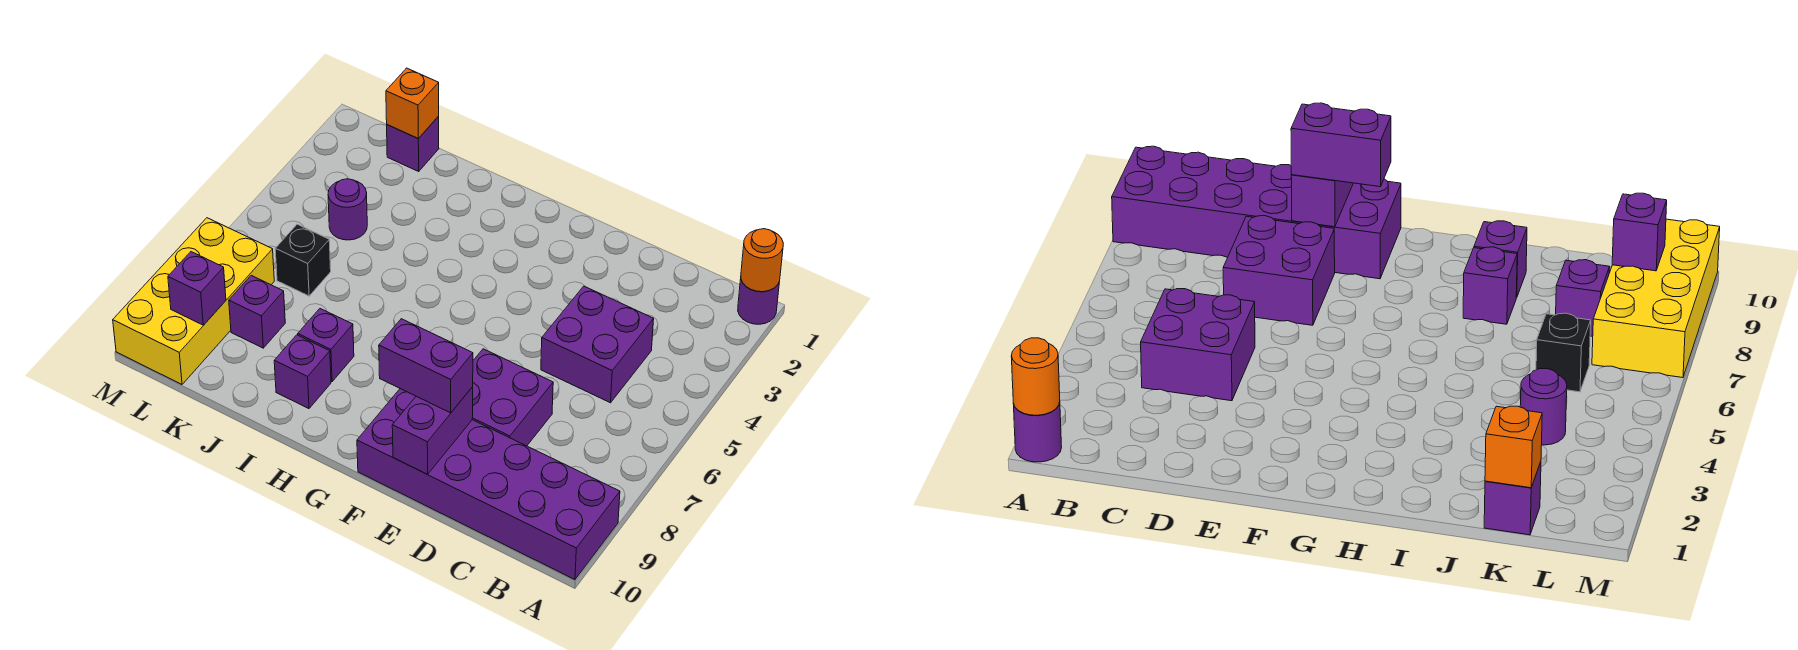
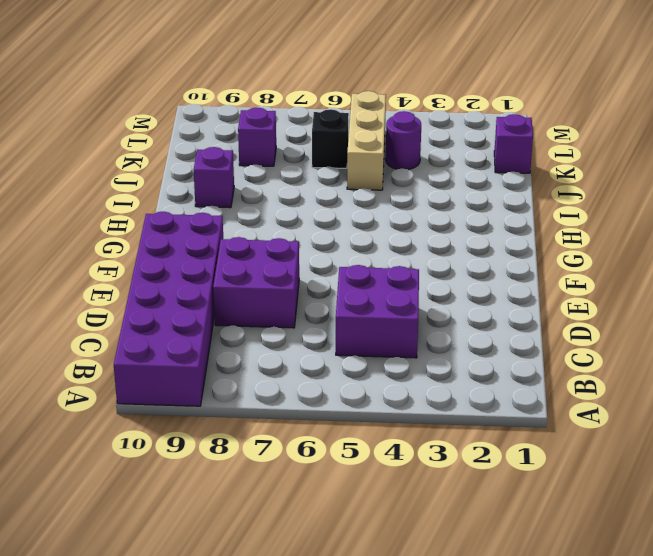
tan 1x3 brick [347,91,386,190] -> none
none -> purple 1x1 round brick [738,279,779,324]
none -> purple 1x1 brick [298,309,354,381]
none -> yellow 2x4 brick [113,218,274,384]

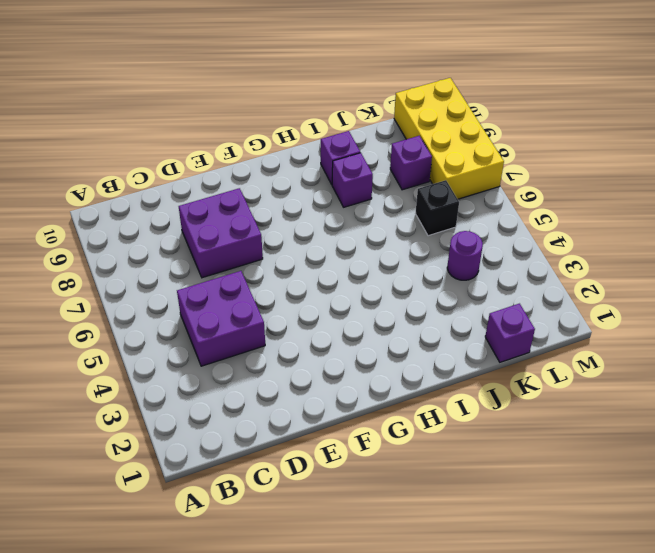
none -> purple 1x1 round brick [738,279,779,324]
none -> purple 2x6 brick [357,389,620,580]
none -> orange 1x1 round brick [741,229,783,292]

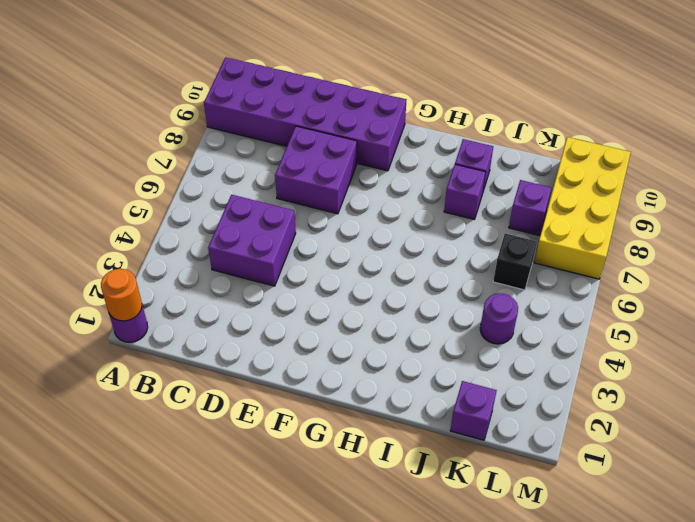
none -> purple 1x2 brick [392,387,473,474]
none -> orange 1x1 brick [386,68,439,139]
none -> purple 1x1 brick [168,252,226,325]

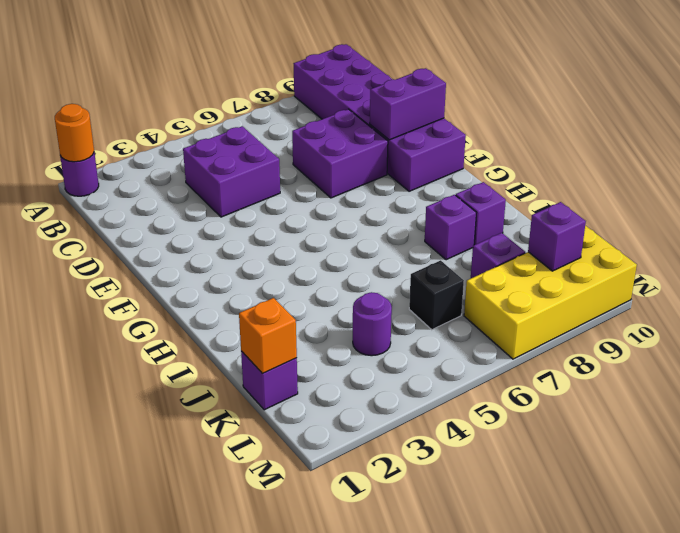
none -> purple 1x2 brick [379,319,473,413]

